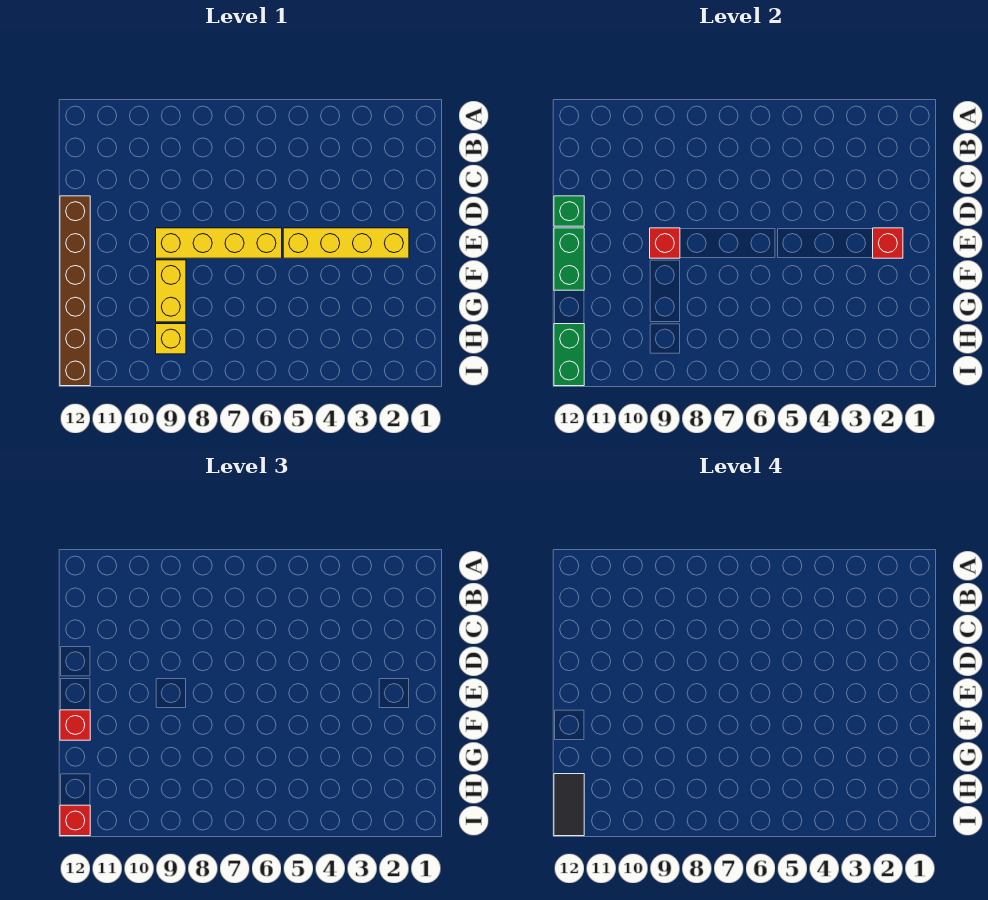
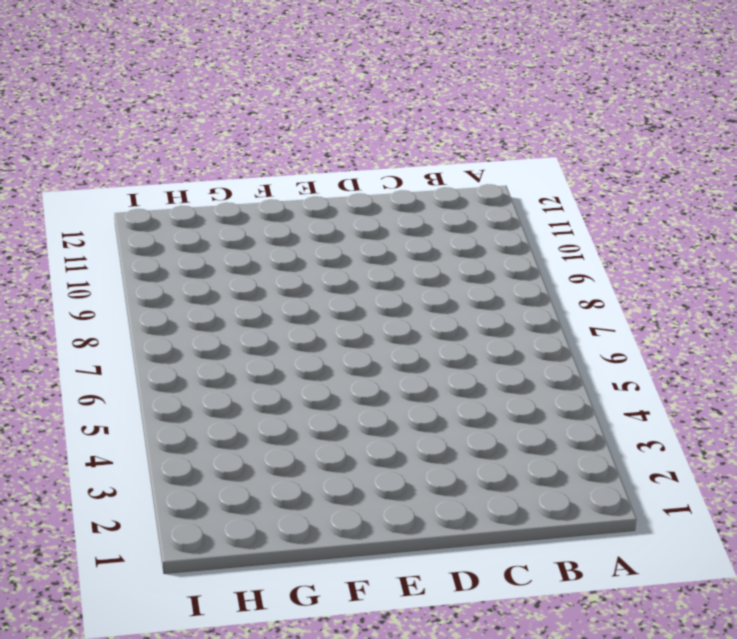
none -> brown 1x6 brick [60,196,90,386]
none -> yellow 1x4 brick [283,228,409,258]
none -> yellow 1x4 brick [156,228,282,258]

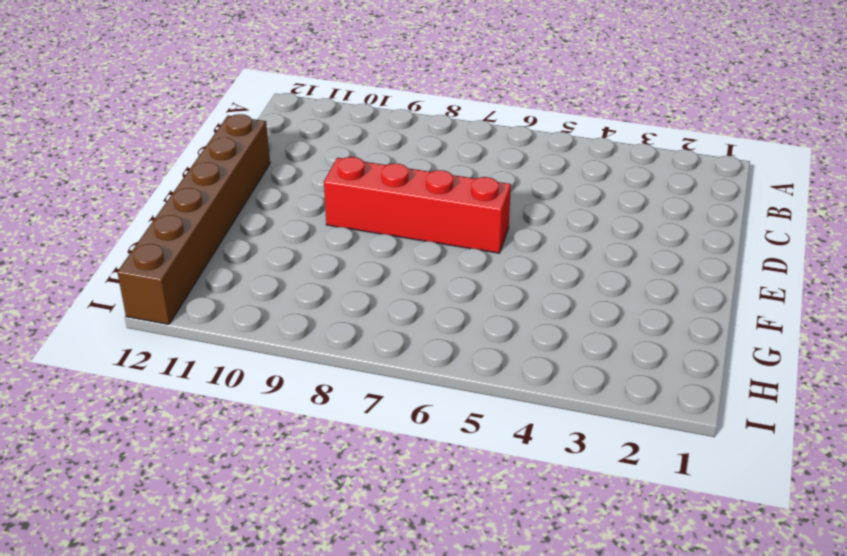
red 1x4 brick [324,157,511,253] -> yellow 1x4 brick [156,228,282,258]
none -> yellow 1x4 brick [283,228,409,258]
none -> yellow 1x2 brick [156,260,186,322]
none -> yellow 1x1 brick [156,324,186,354]

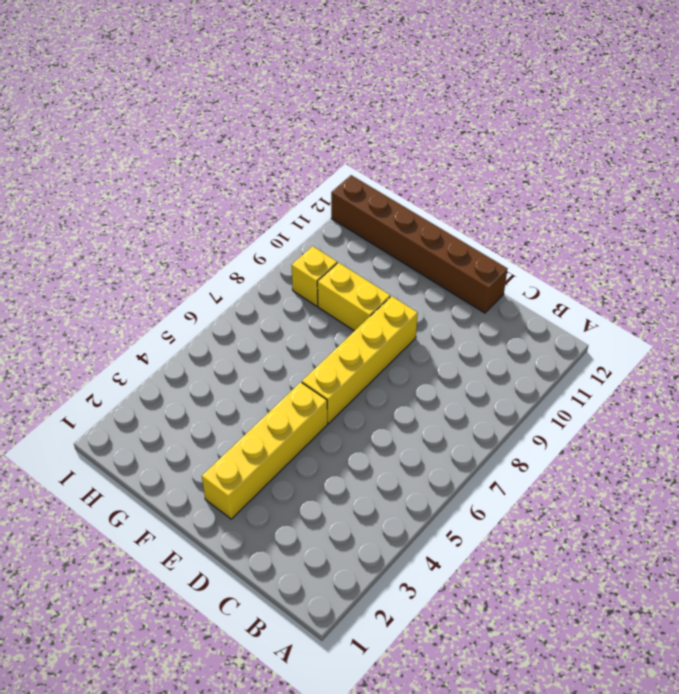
none -> green 1x1 brick [554,196,584,226]
none -> red 1x1 brick [873,228,903,258]
none -> red 1x1 brick [650,228,680,258]

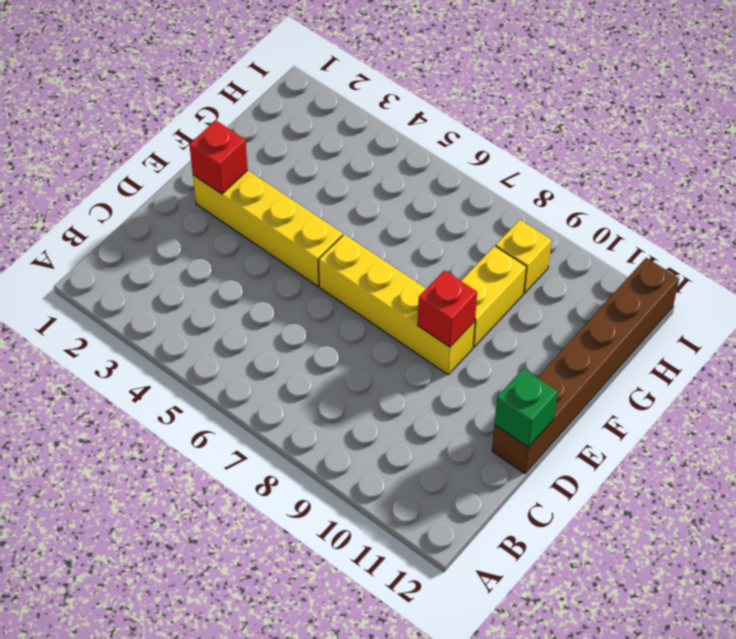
none -> green 1x2 brick [554,228,584,290]
none -> green 1x2 brick [554,324,584,386]
none -> red 1x1 brick [60,710,90,740]

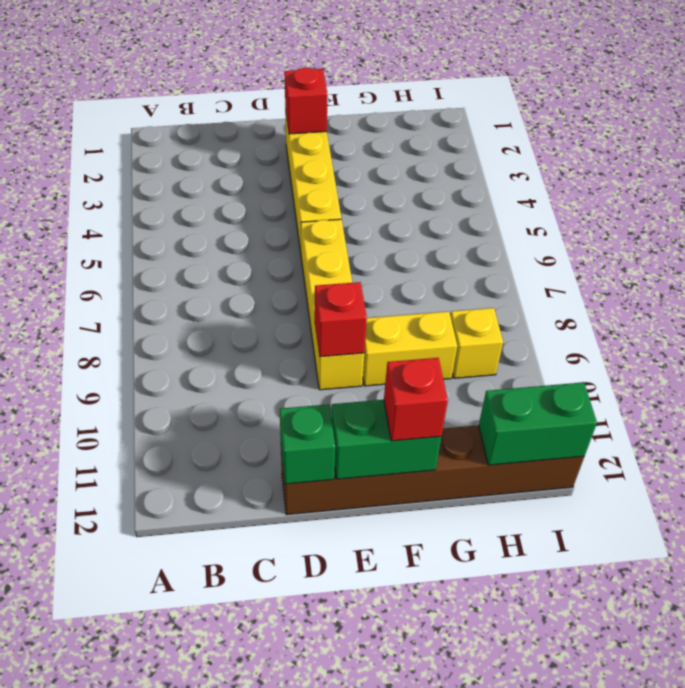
none -> red 1x1 brick [60,805,90,836]
none -> black 1x2 tile [554,774,584,836]

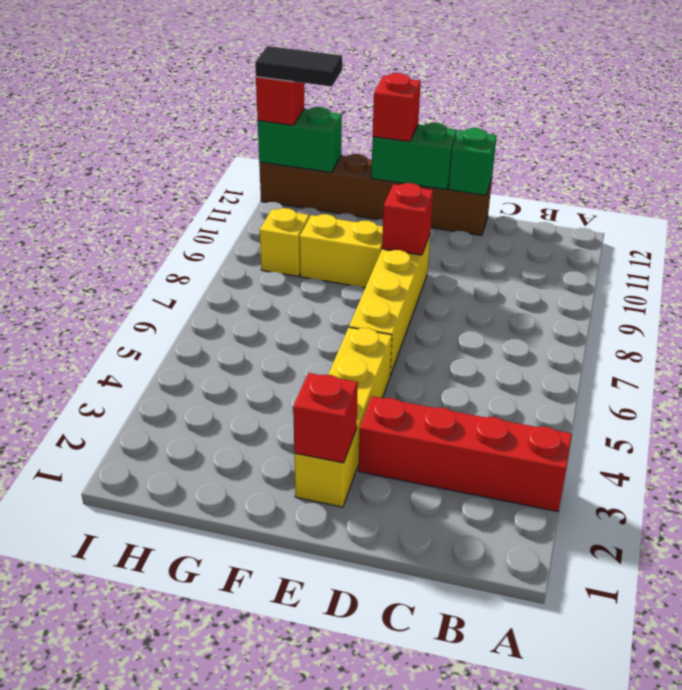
red 1x4 brick [358,396,572,511] -> none

